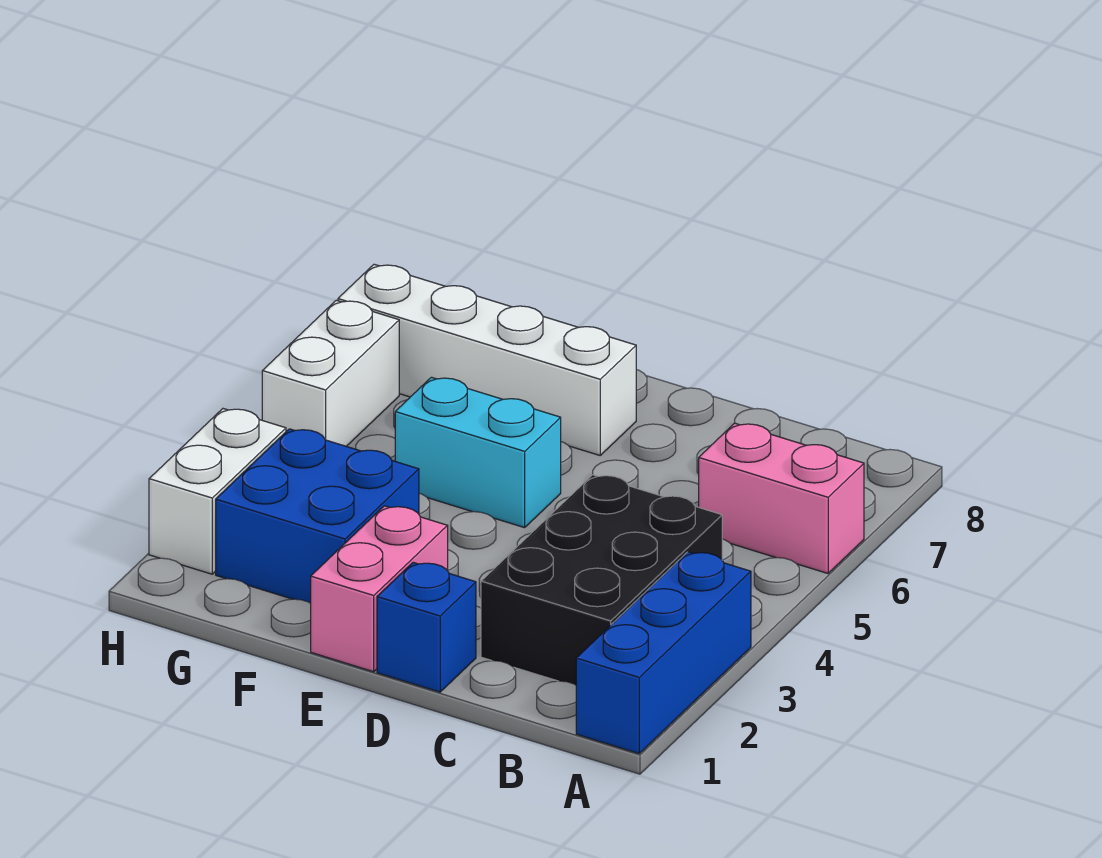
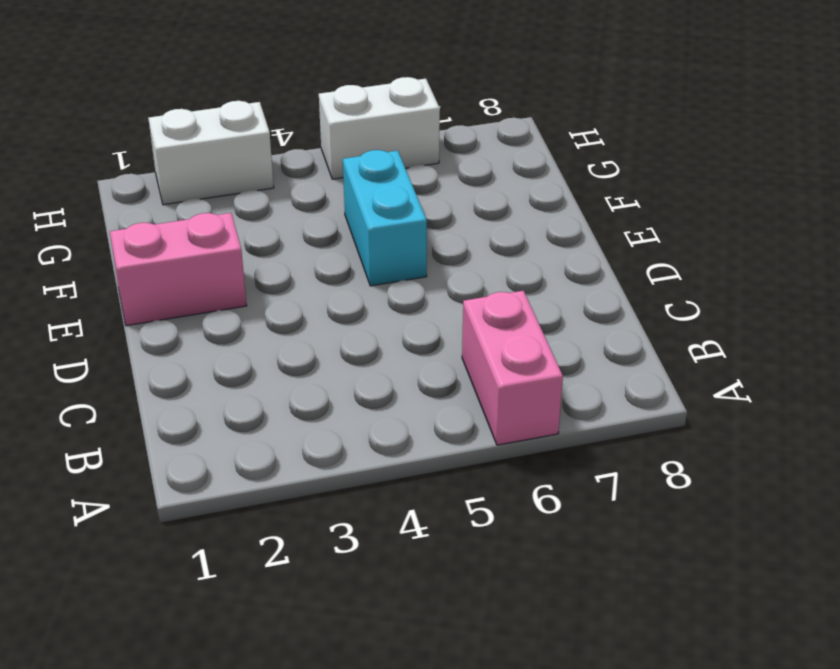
none -> blue 1x3 brick [576,552,751,754]
none -> black 2x3 brick [481,475,722,685]

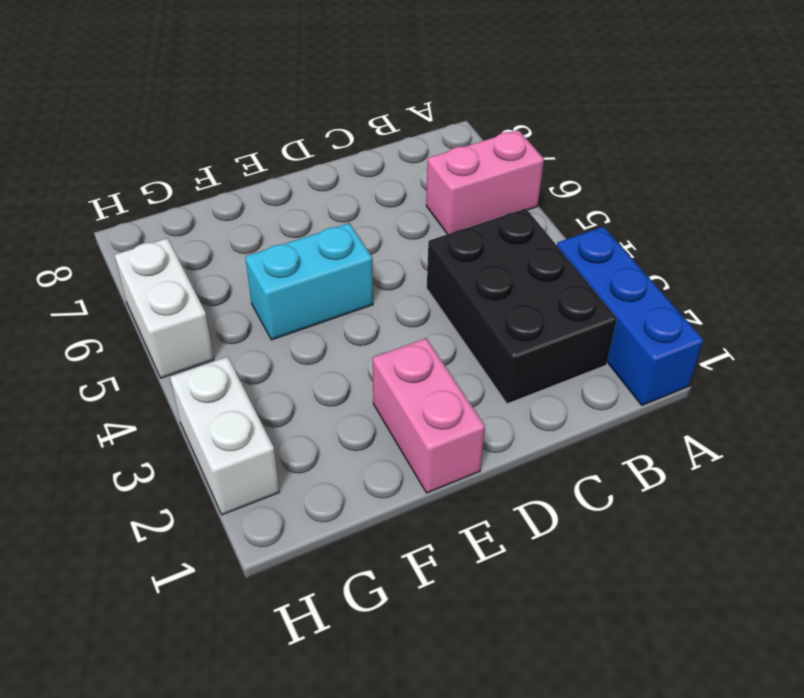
none -> blue 1x1 brick [377,562,476,692]
none -> white 1x4 brick [338,264,636,455]

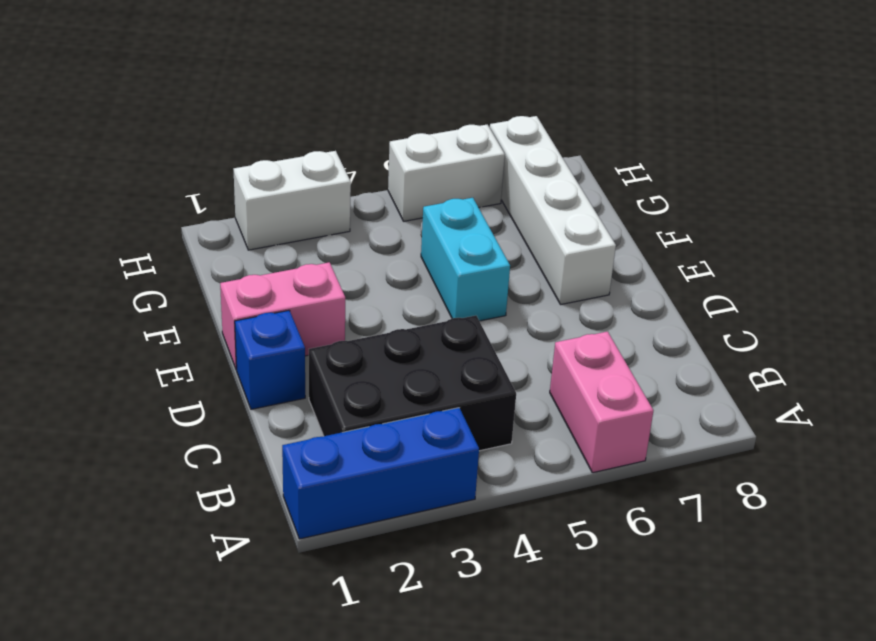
none -> blue 2x2 brick [216,429,419,603]

